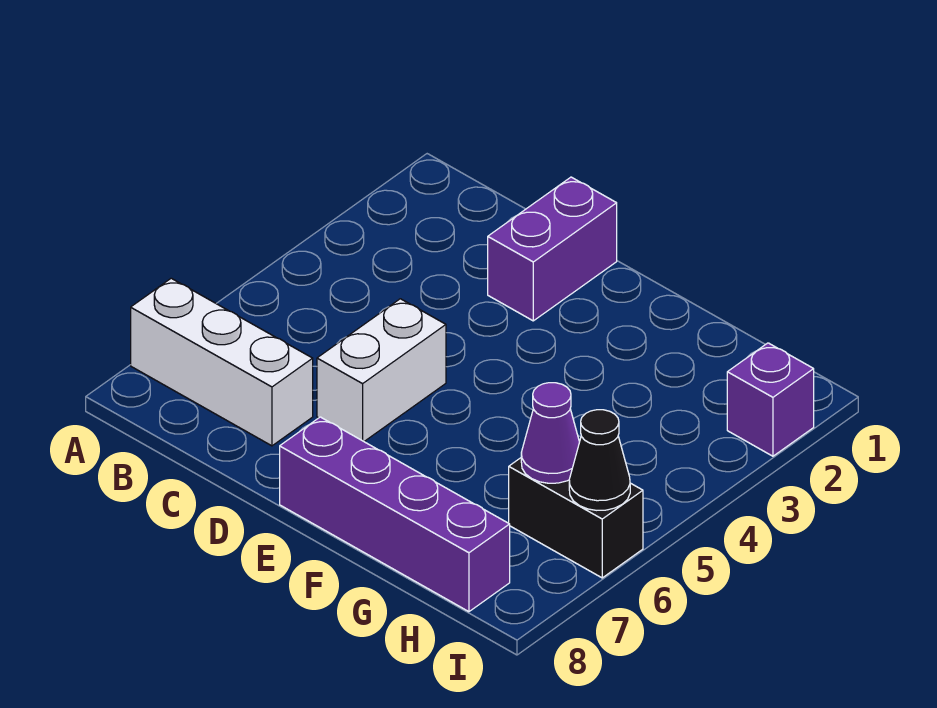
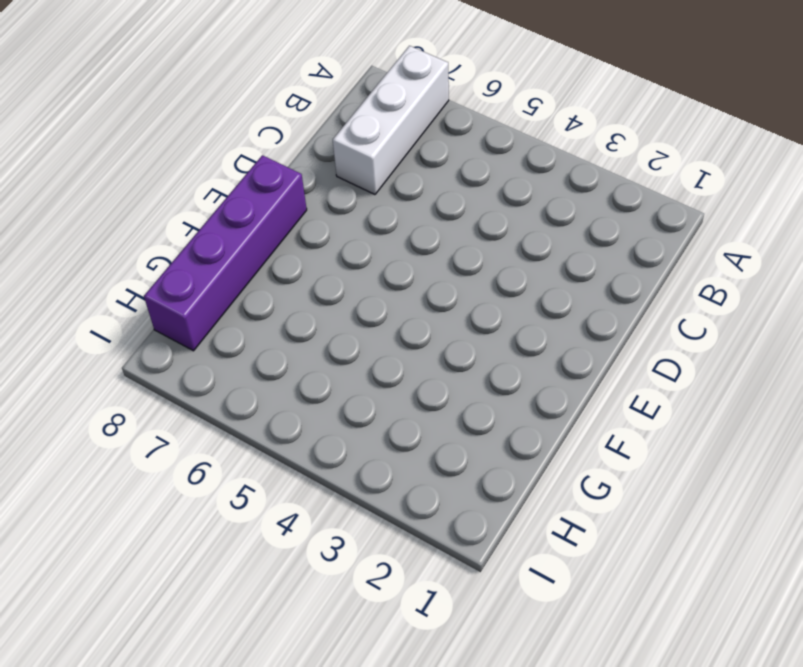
none -> purple 1x2 brick [488,177,617,321]
none -> white 1x2 brick [317,299,446,441]

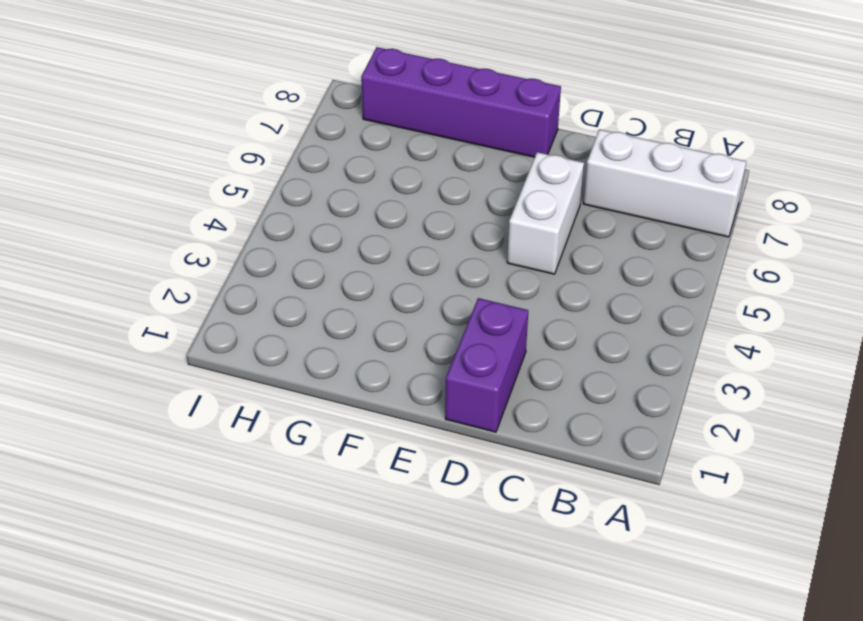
none -> black 1x2 brick [509,458,643,578]
none -> purple 1x1 brick [727,343,814,456]

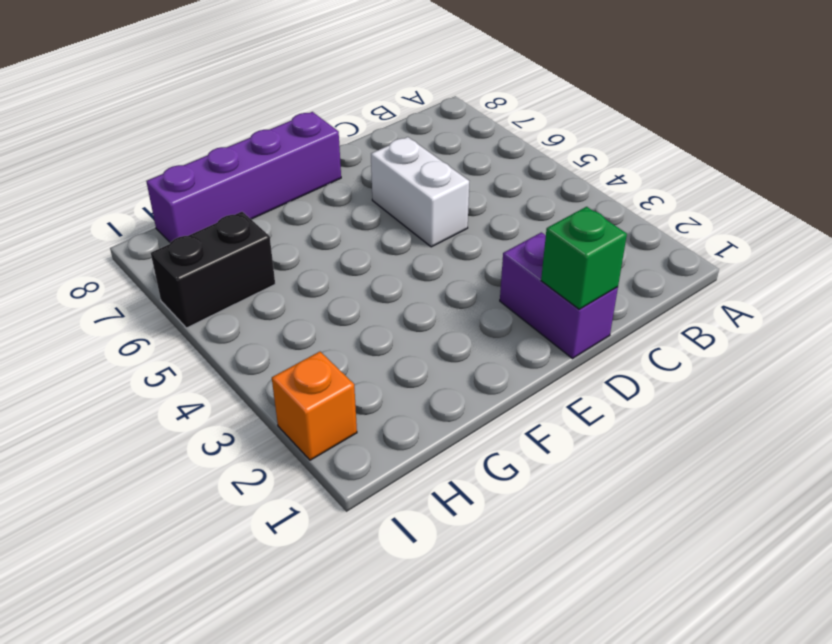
green 1x1 brick [541,207,627,309] -> none
orange 1x1 brick [272,352,357,460] -> purple 1x1 brick [727,343,814,456]
none -> white 1x3 brick [131,278,313,446]
none -> purple 1x1 cone [521,383,579,483]

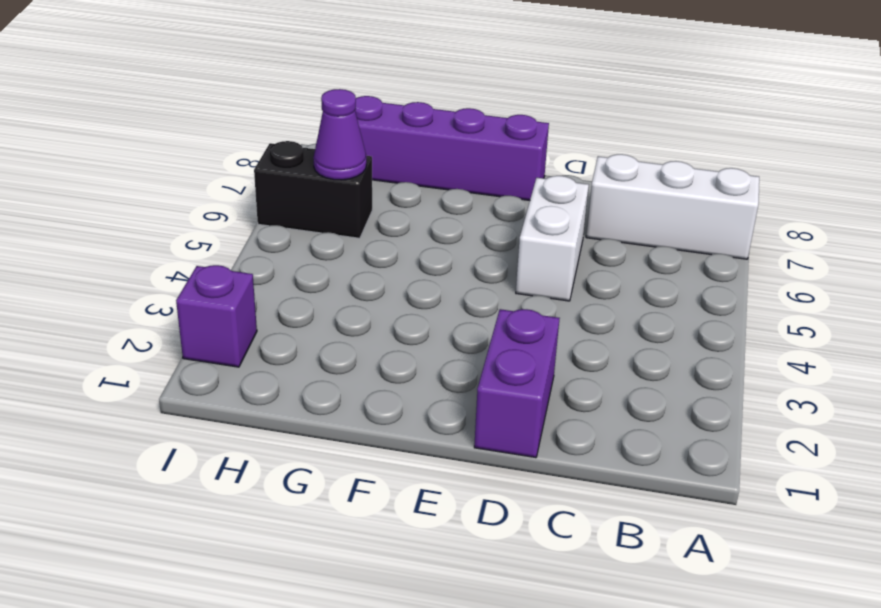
none -> black 1x1 cone [569,410,630,510]

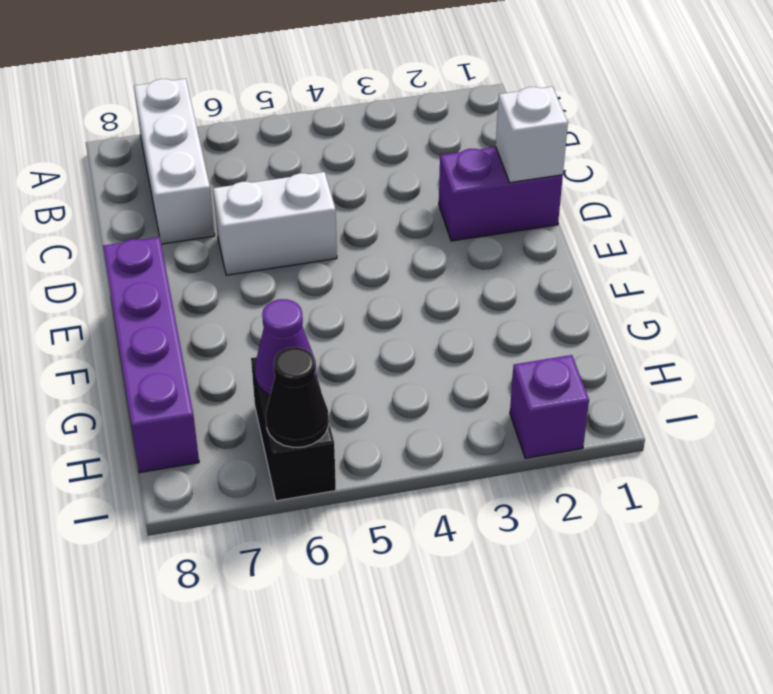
white 1x1 brick [496,87,568,183] -> none

